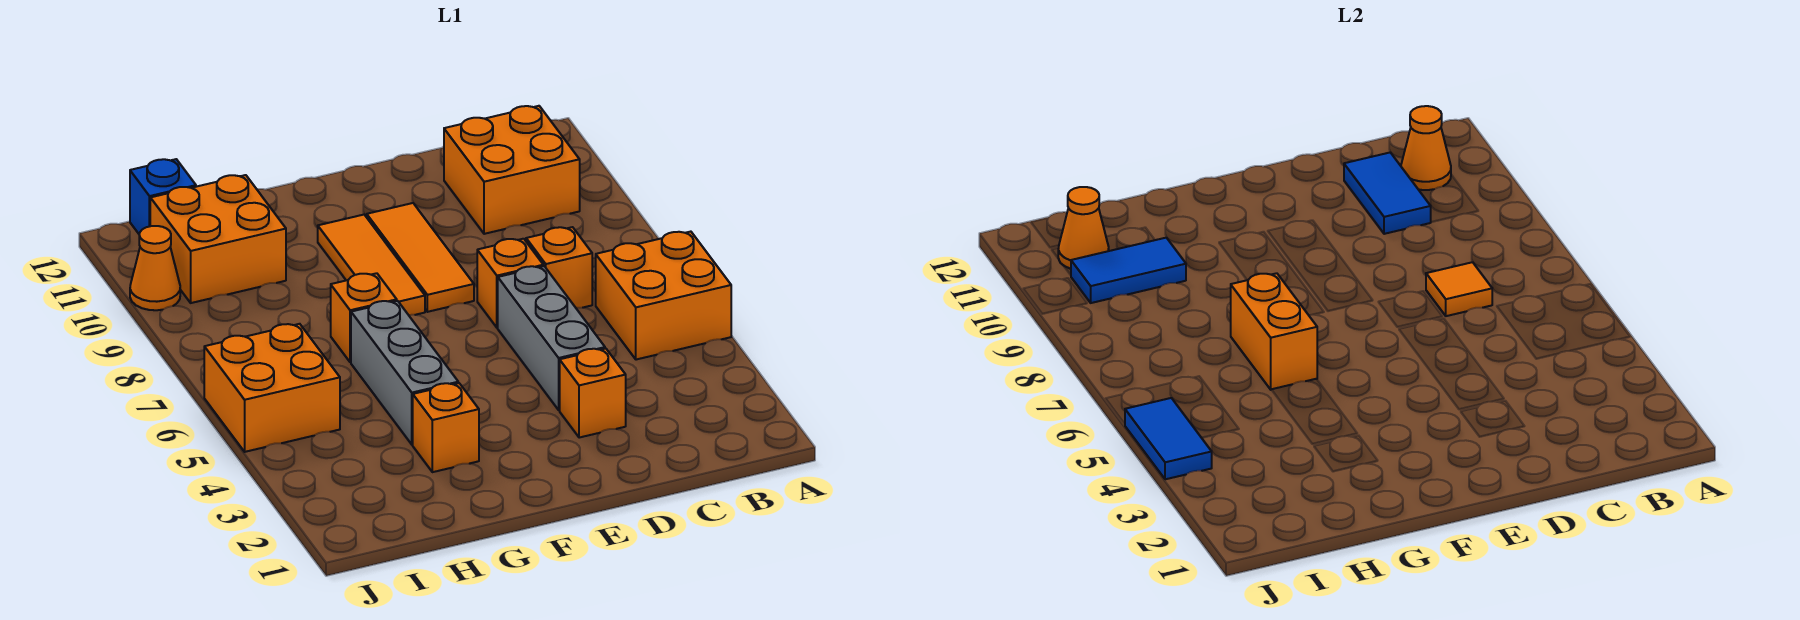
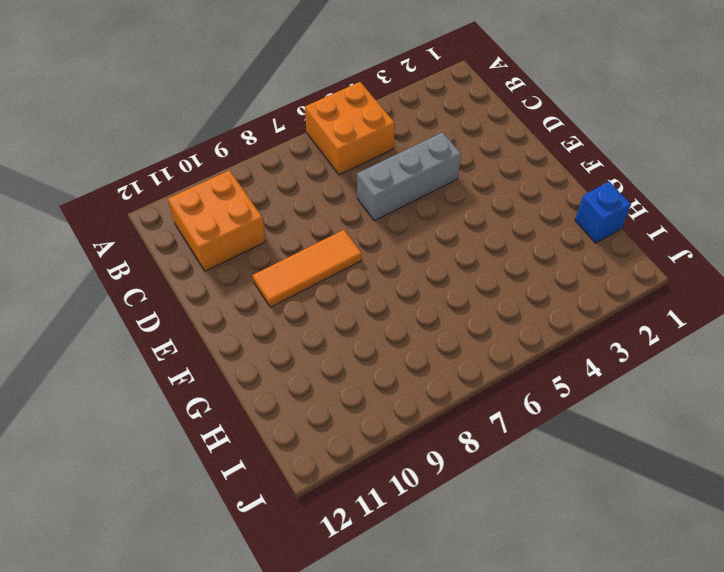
blue 1x1 brick [575,182,631,243] -> blue 1x1 brick moved to [130,159,196,234]
none -> orange 1x1 brick [526,227,592,308]
none -> orange 1x1 brick [560,349,626,438]
none -> orange 1x1 brick [477,239,543,328]

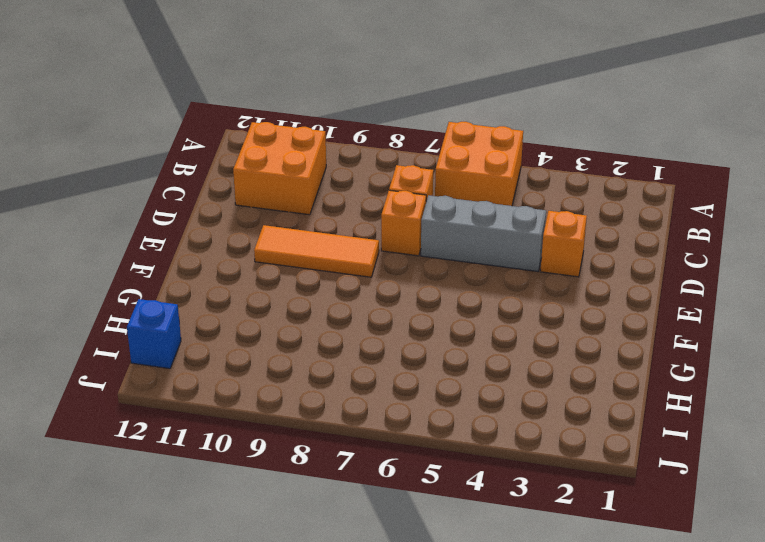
none -> orange 1x3 tile [318,215,425,315]
none -> orange 1x1 brick [413,383,479,472]
none -> grey 1x3 brick [351,301,458,445]

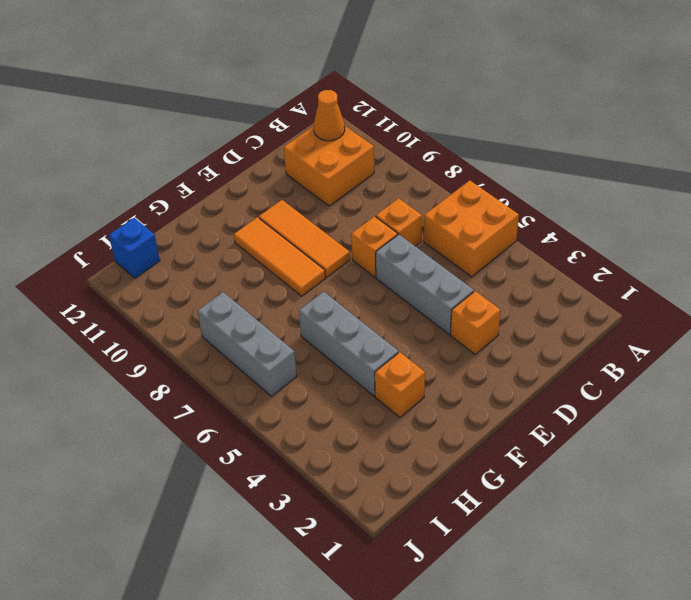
grey 1x3 brick [198,292,297,396] -> orange 2x2 brick [204,324,340,452]
none -> orange 1x1 brick [331,273,397,362]
none -> orange 2x2 brick [150,175,286,303]
none -> orange 1x1 cone [130,226,180,310]

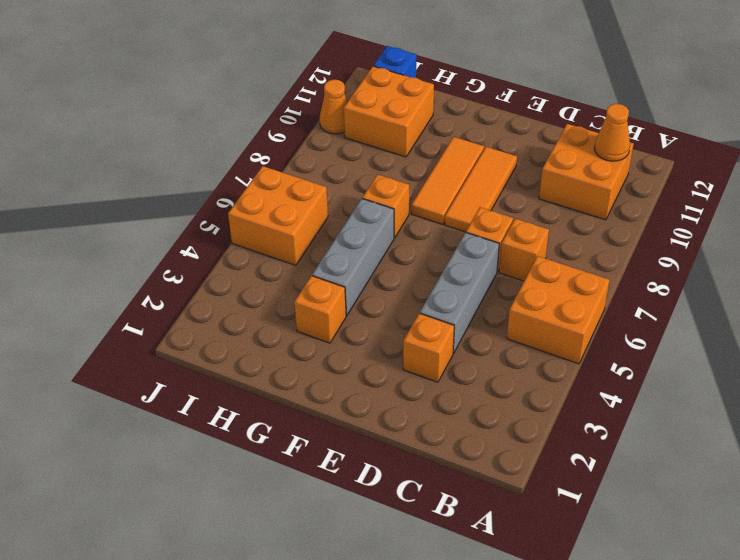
none -> orange 1x1 tile [1426,262,1492,316]
none -> blue 1x2 tile [1344,152,1431,234]
none -> orange 1x2 brick [1231,273,1317,390]

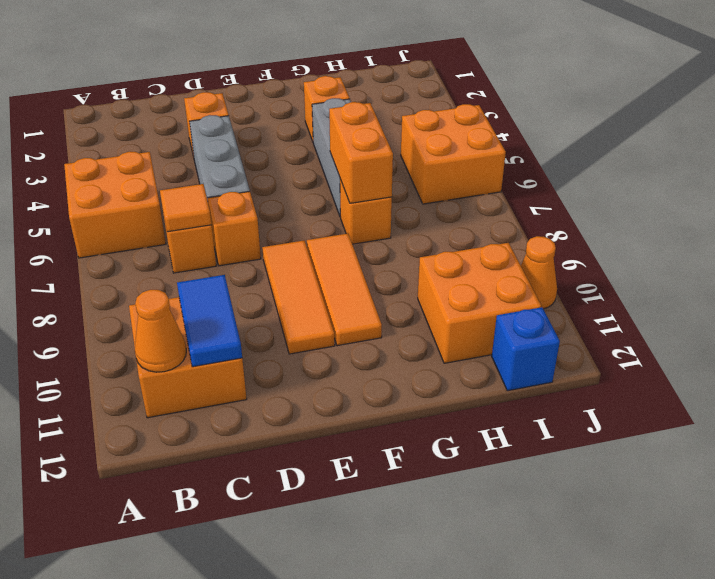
none -> blue 1x2 tile [1071,238,1186,303]
none -> orange 1x1 cone [1058,187,1109,269]
none -> blue 1x2 tile [1125,398,1212,479]

